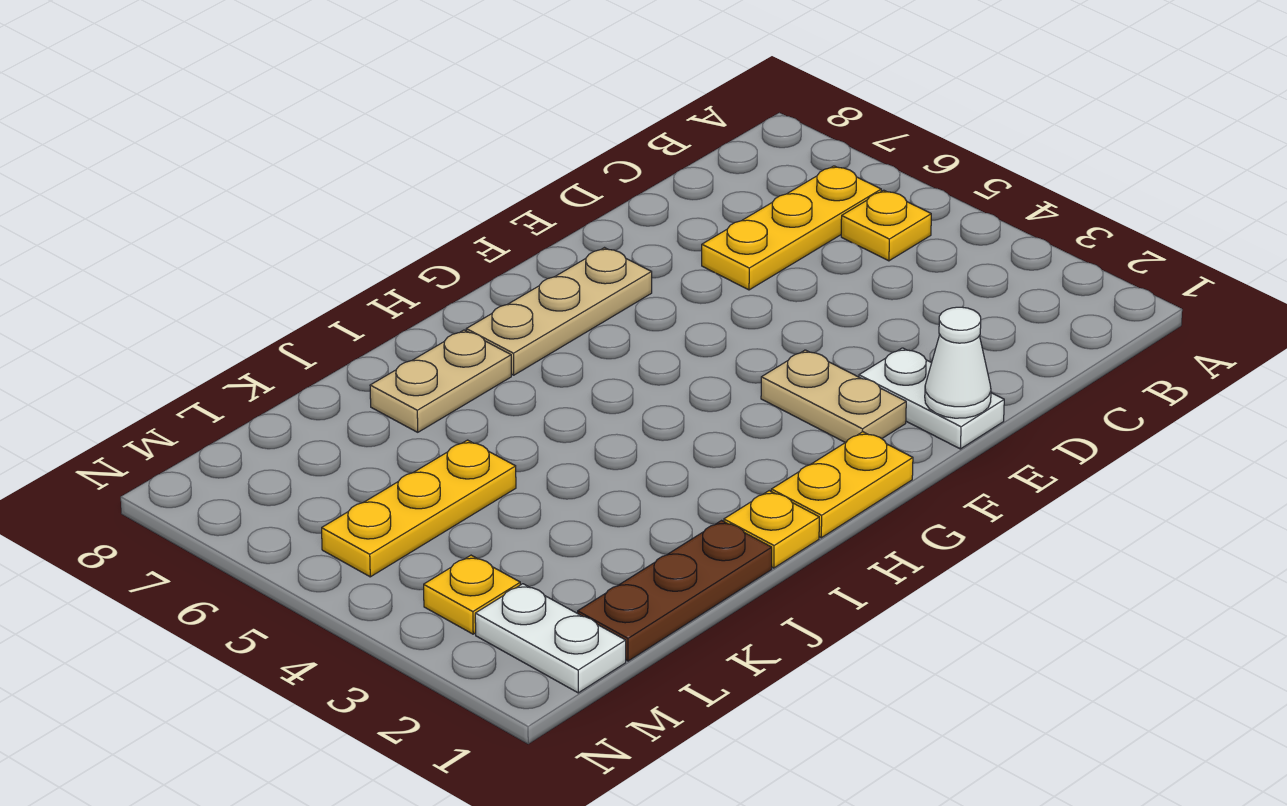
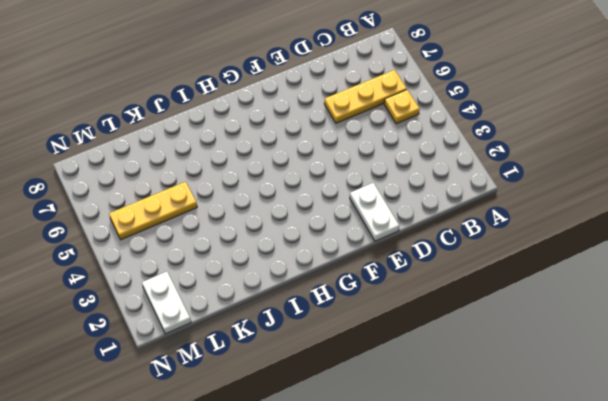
none -> tan 1x2 plate [761,350,906,443]
none -> tan 1x3 plate [466,248,652,375]
none -> yellow 1x2 plate [771,432,913,538]

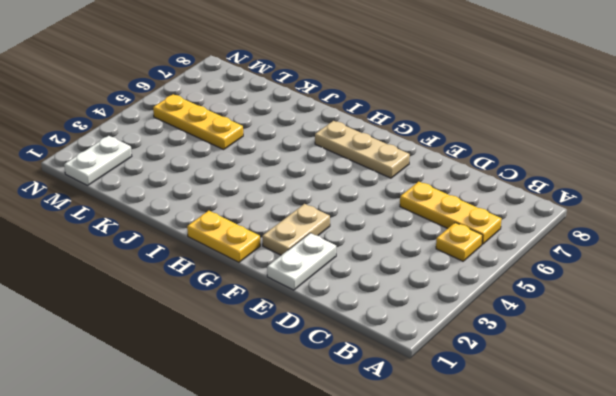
none -> yellow 1x1 plate [724,491,819,568]
none -> tan 1x2 plate [370,330,511,432]
none -> brown 1x3 plate [578,521,772,661]

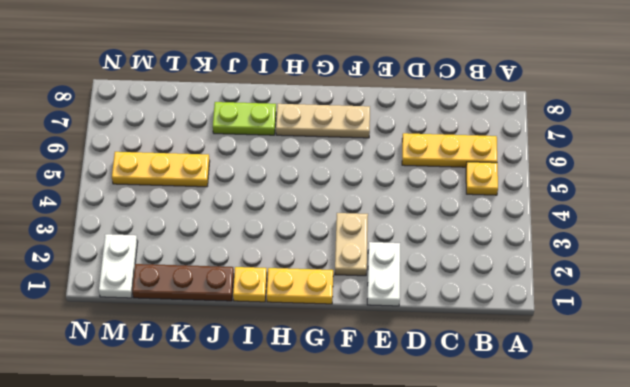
lime 1x2 plate [213,102,276,135] -> tan 1x2 plate [370,330,511,432]
none -> yellow 1x1 plate [424,555,520,634]
none -> white 1x1 cone [925,307,991,418]

